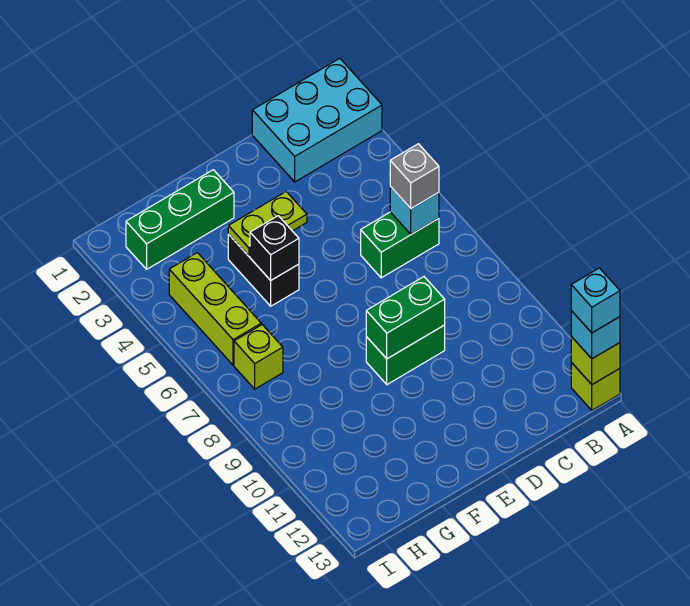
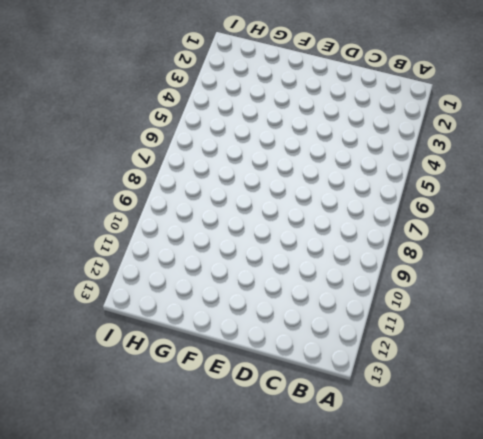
none -> cyan 2x3 brick [252,58,382,182]
none -> lime 1x1 brick [571,363,620,410]
none -> green 1x2 brick [361,212,439,278]

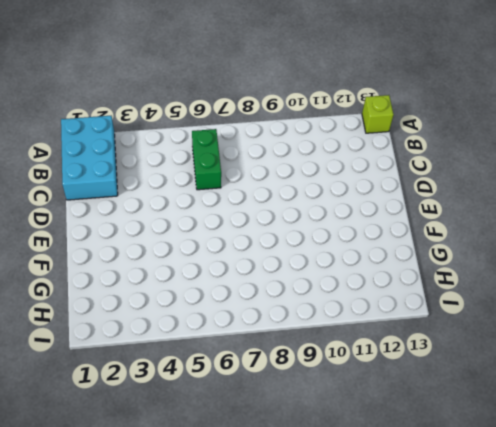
none -> green 1x2 brick [366,325,445,384]
none -> green 1x3 brick [126,170,234,269]
none -> black 1x2 brick [228,234,299,306]

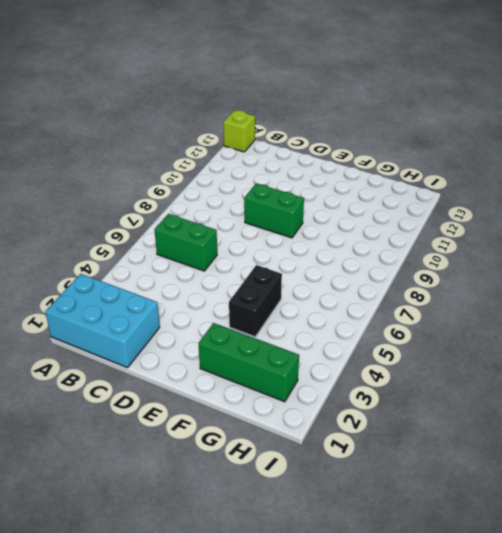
none -> lime 1x3 brick [169,253,261,365]
none -> lime 1x1 brick [234,325,283,389]
none -> lime 1x1 brick [571,337,620,385]

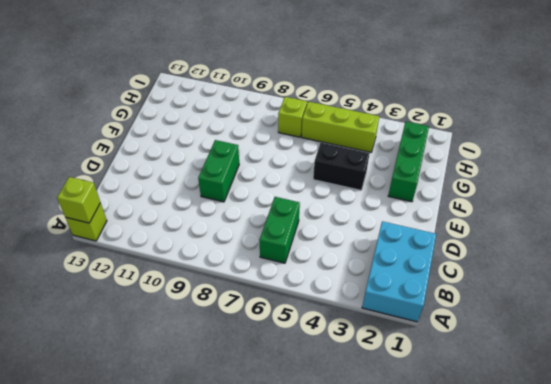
none -> cyan 1x1 brick [390,187,439,234]
none -> green 1x2 brick [366,277,445,359]
none -> lime 1x2 plate [228,192,307,256]

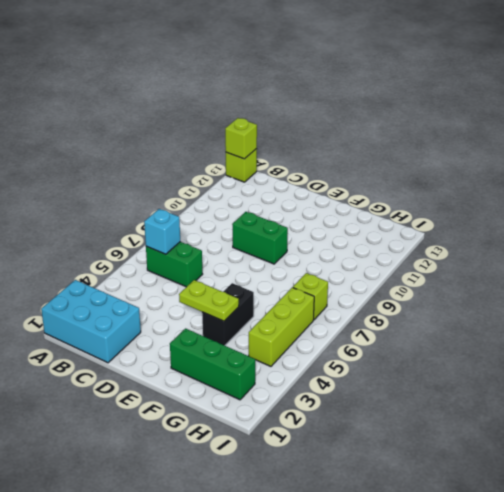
none -> green 1x2 brick [366,277,445,359]
none -> black 1x1 brick [250,216,299,280]
none -> cyan 1x1 brick [571,311,620,359]

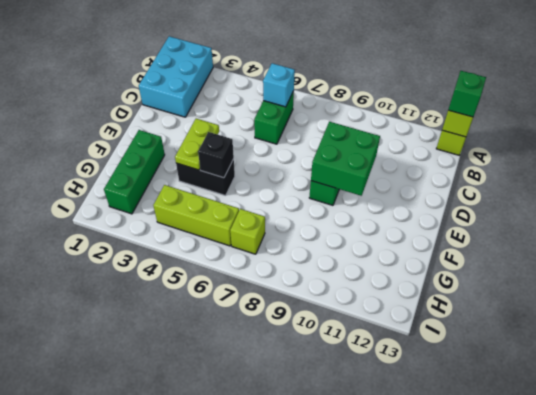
green 1x1 brick [448,71,486,117] -> cyan 1x1 brick [571,311,620,359]
green 2x2 brick [311,122,380,196] -> green 1x2 brick [366,277,445,359]
none -> grey 1x1 brick [390,144,439,208]
none -> cyan 1x1 brick [571,268,620,333]

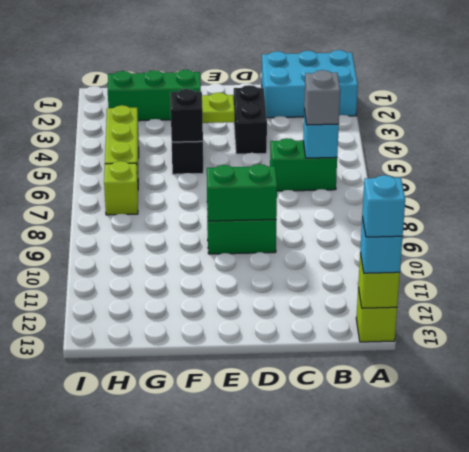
black 1x2 brick [234,85,267,154] -> none

